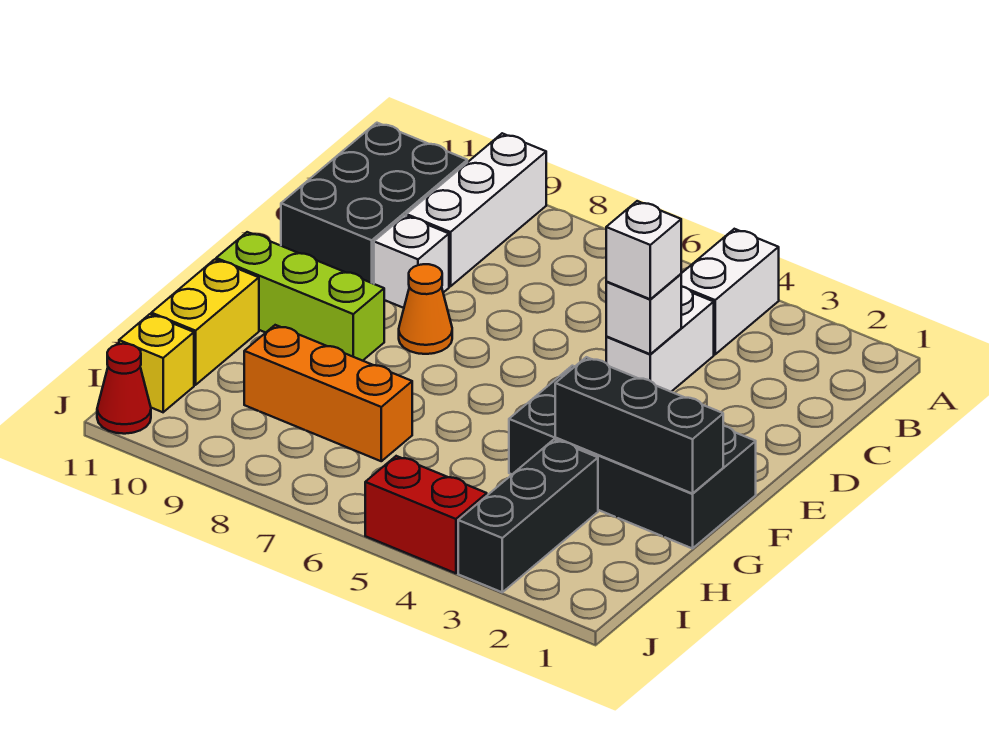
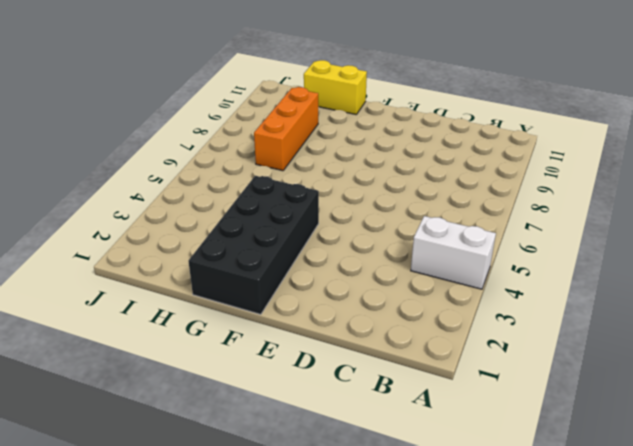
none -> white 1x3 brick [406,133,546,286]
none -> black 2x3 brick [281,123,467,284]
none -> white 1x2 brick [606,286,714,392]

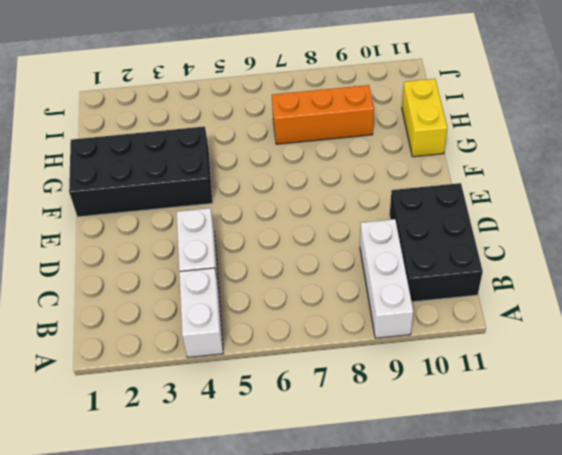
none -> white 1x1 brick [374,216,449,308]
none -> orange 1x1 cone [399,264,452,354]
none -> lime 1x3 brick [216,232,384,361]

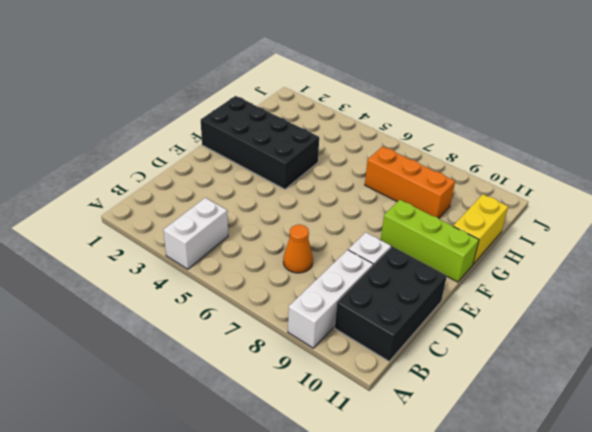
orange 1x1 cone [283,225,313,273] -> orange 1x1 cone moved to [399,264,452,354]
none -> white 1x2 brick [606,286,714,392]
none -> black 1x3 brick [458,440,598,592]
none -> yellow 1x1 brick [119,314,194,412]

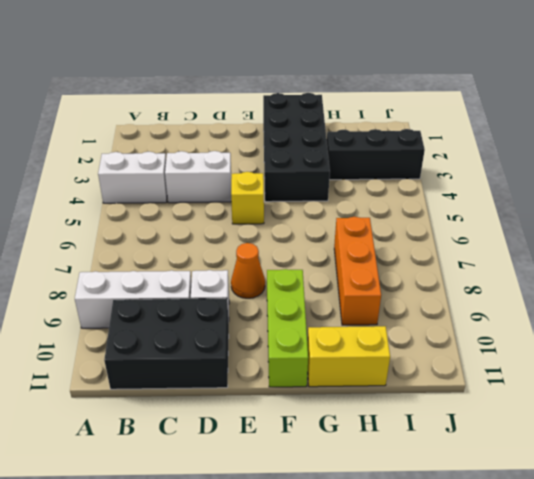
yellow 1x1 brick [231,172,264,224] -> yellow 1x1 brick moved to [119,314,194,412]
none -> red 1x2 brick [365,456,487,573]
none -> red 1x1 cone [97,344,151,434]
none -> white 1x1 brick [606,274,681,354]

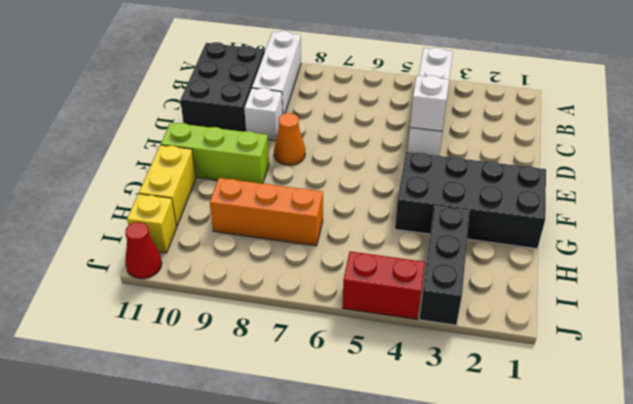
none -> black 1x3 brick [555,357,723,494]
none -> white 1x1 brick [606,201,681,299]

